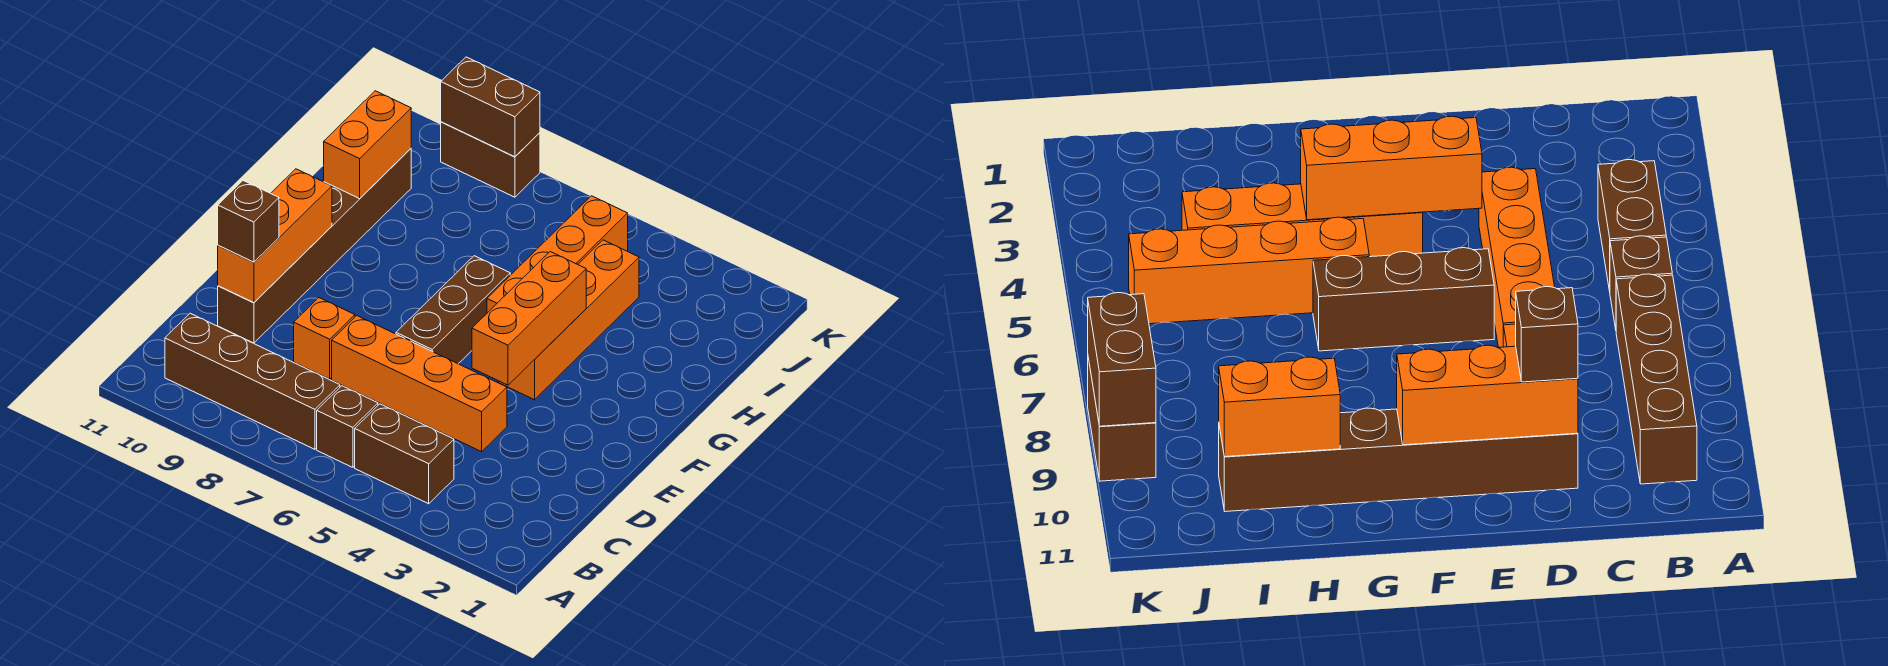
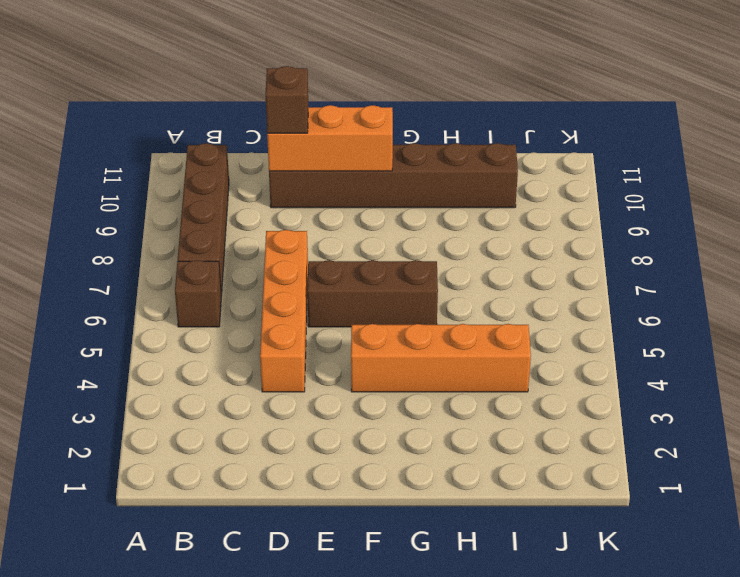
none -> brown 1x2 brick [355,404,454,504]
none -> orange 1x1 brick [294,298,355,379]
none -> orange 1x4 brick [487,196,628,313]

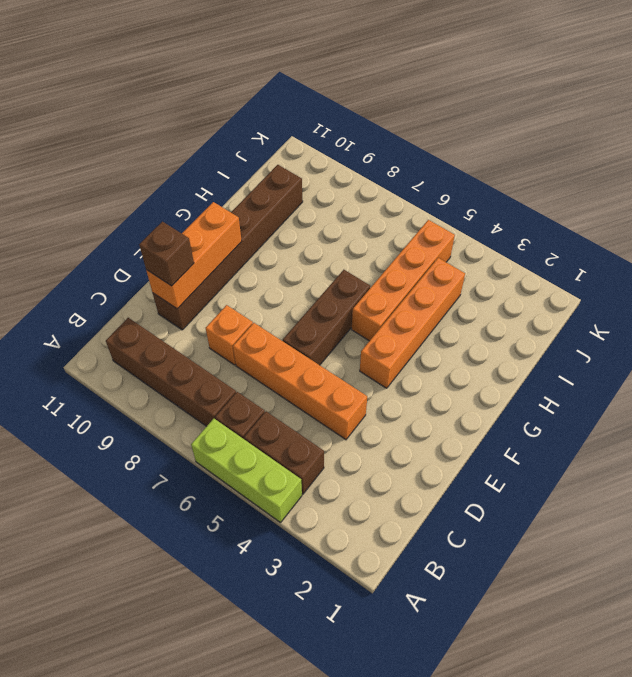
lime 1x3 brick [191,419,302,523] -> none
none -> brown 1x2 brick [441,122,540,197]
none -> orange 1x3 brick [472,252,586,385]
none -> orange 1x2 brick [324,91,411,199]

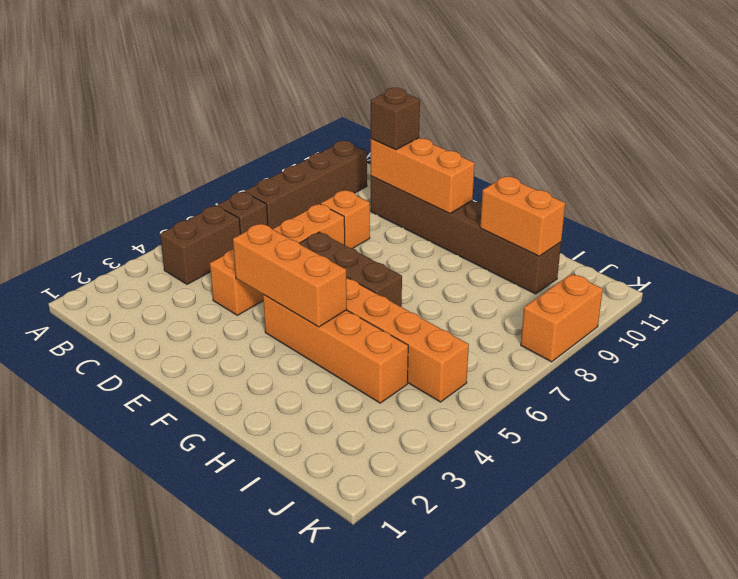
orange 1x2 brick [521,274,603,362] -> brown 1x2 brick [441,122,540,197]
none -> brown 1x2 brick [441,57,540,157]

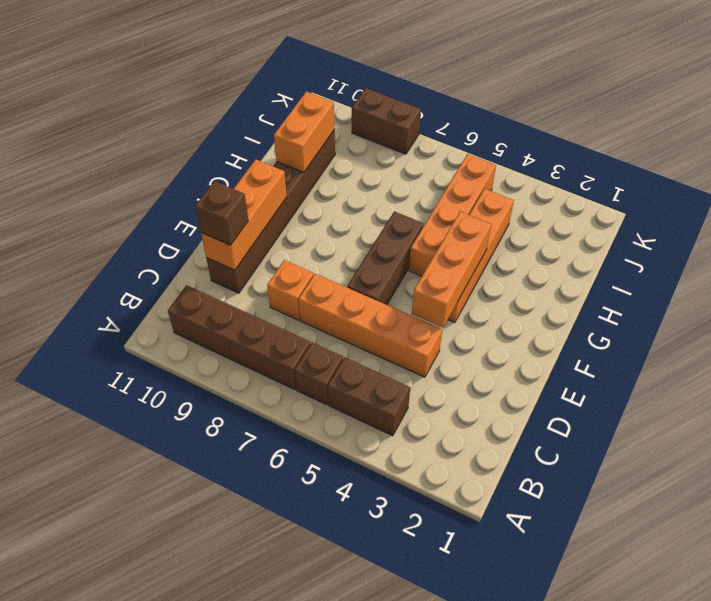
none -> brown 1x2 brick [441,57,540,157]

